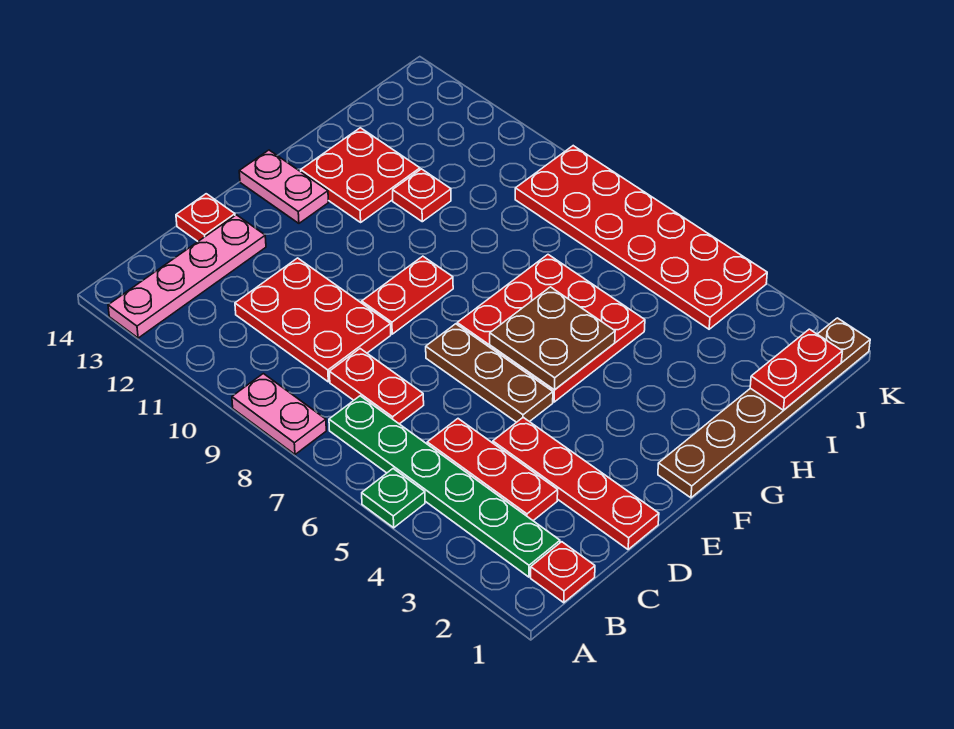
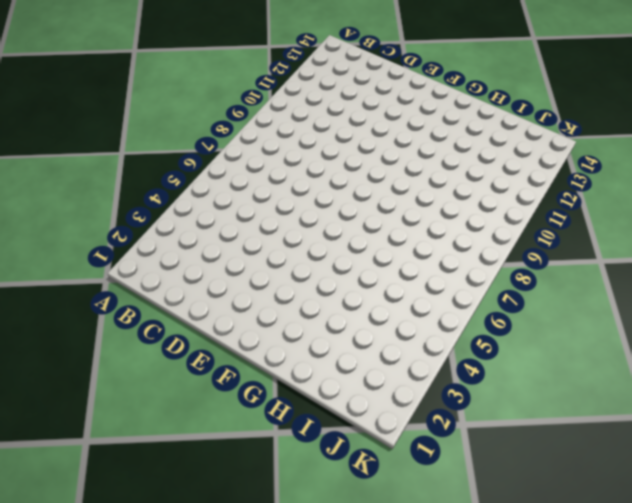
none -> green 1x1 plate [362,469,425,528]
none -> pink 1x2 plate [232,374,326,454]
none -> pink 1x4 plate [108,215,266,338]

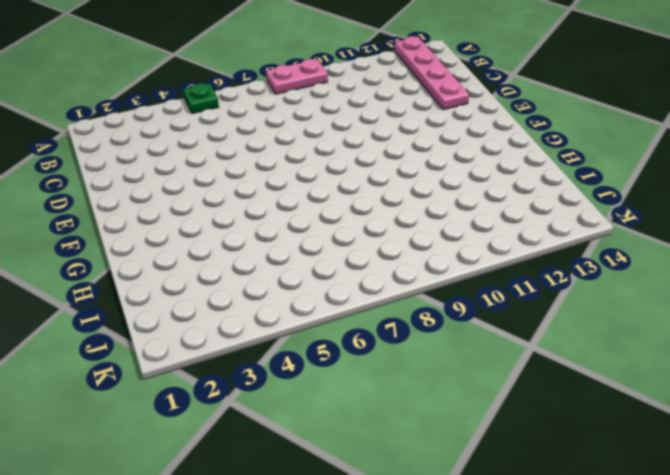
none -> red 1x1 plate [531,542,595,603]
none -> green 1x6 plate [329,396,560,577]
none -> red 1x3 plate [427,419,558,521]

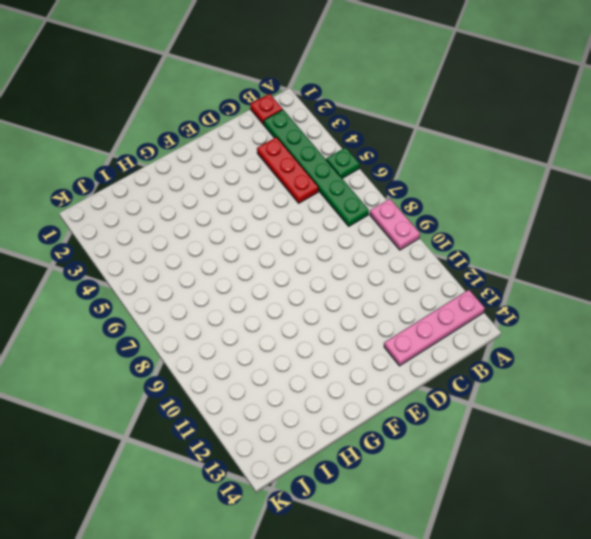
none -> red 1x2 plate [329,349,424,424]
none -> red 2x3 plate [235,258,391,382]
none -> red 1x4 plate [493,417,659,549]

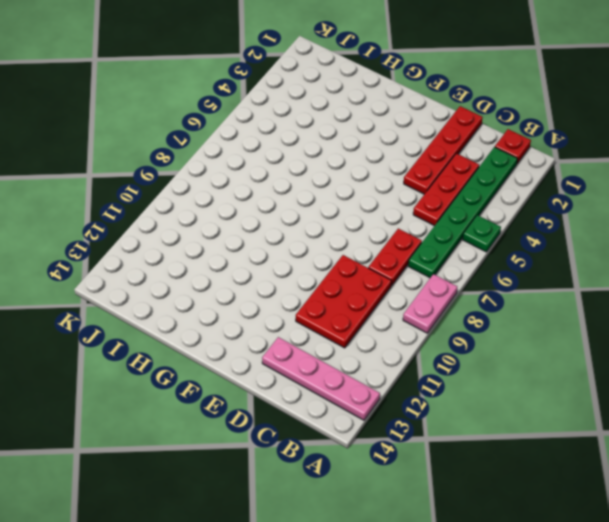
none -> red 1x1 plate [176,194,235,241]
none -> brown 1x3 plate [426,324,553,422]
none -> red 1x2 plate [362,256,453,334]

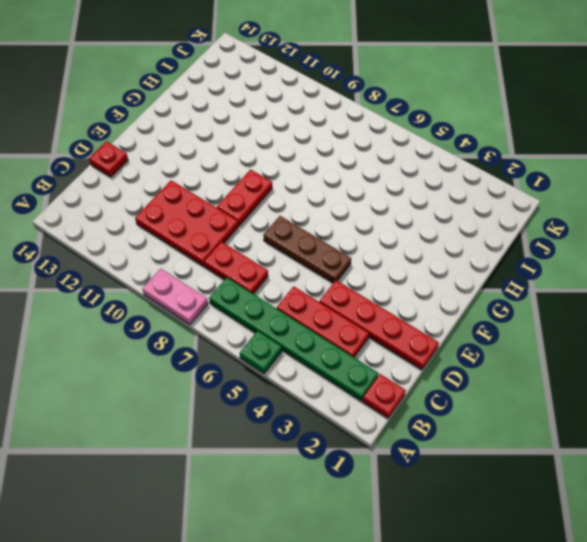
none -> pink 1x4 plate [108,215,266,338]
none -> brown 1x6 plate [658,318,870,498]
none -> red 3x3 plate [457,255,645,402]

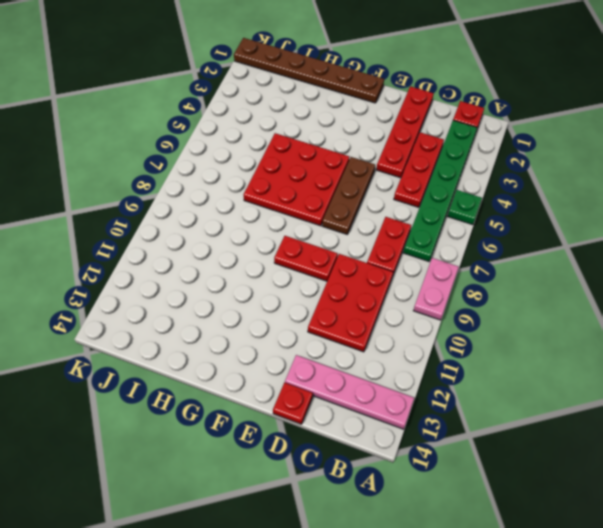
none -> pink 1x2 plate [239,150,328,223]
none -> red 2x2 plate [301,128,420,222]
none -> red 1x1 plate [393,169,451,222]

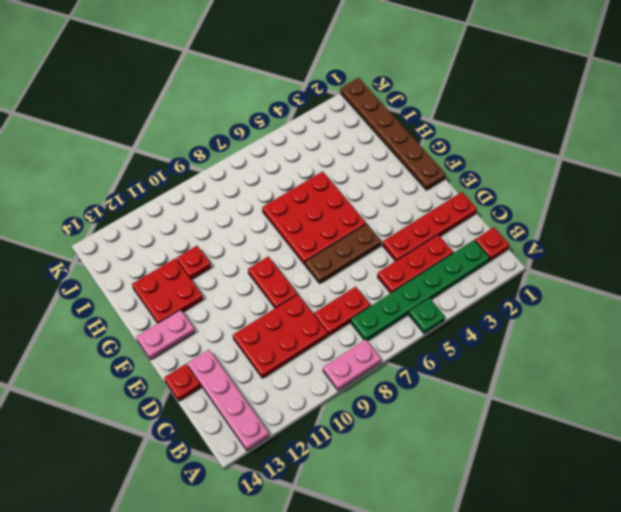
none -> red 2x6 plate [515,146,767,329]
none -> brown 2x2 plate [490,287,615,390]
none -> red 1x2 plate [750,329,842,410]

